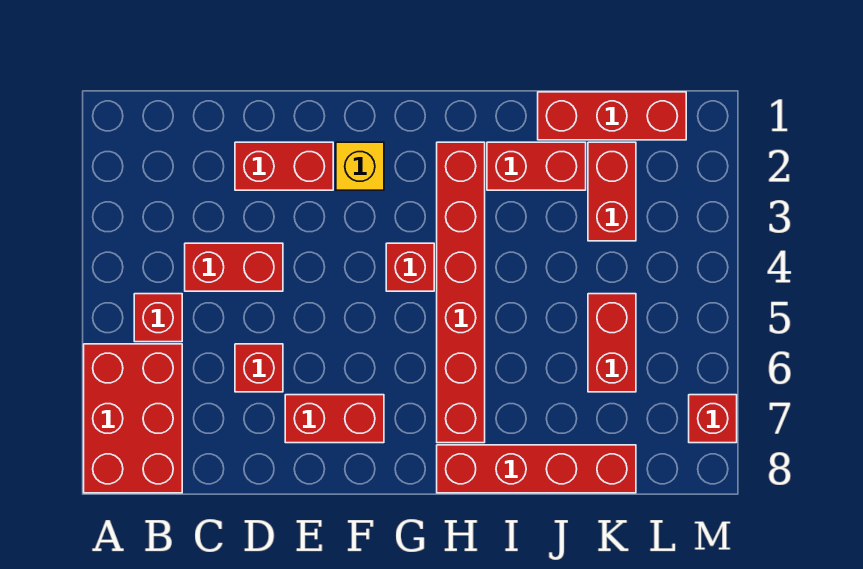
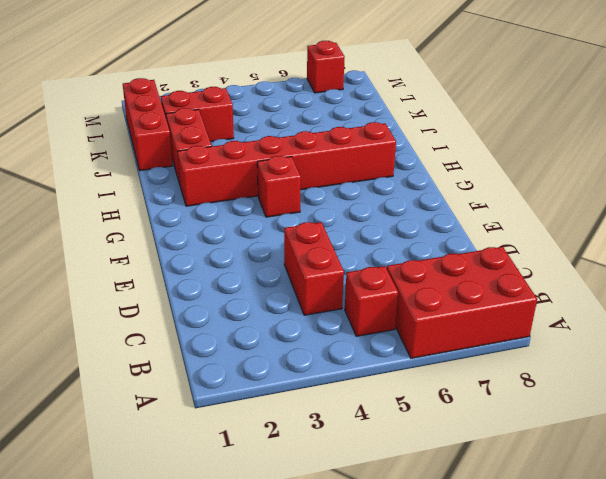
none -> red 1x2 brick [235,142,333,190]
none -> red 1x1 brick [235,344,283,392]
none -> red 1x2 brick [285,395,384,443]

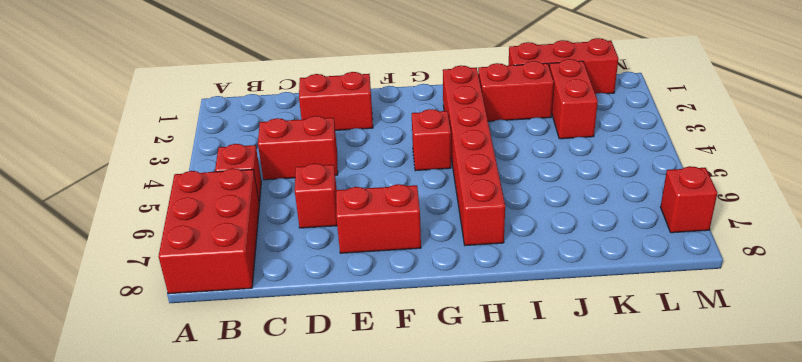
none -> yellow 1x1 brick [336,142,384,190]
none -> red 1x4 brick [437,445,636,493]
none -> red 1x2 brick [588,294,636,392]

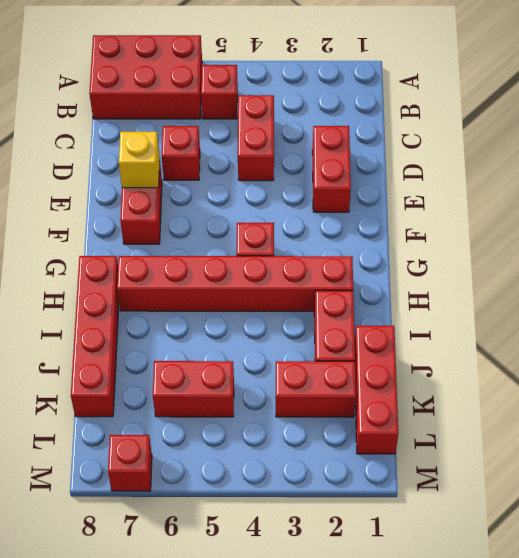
yellow 1x1 brick [118,132,160,188] -> yellow 1x1 brick moved to [336,142,384,190]

